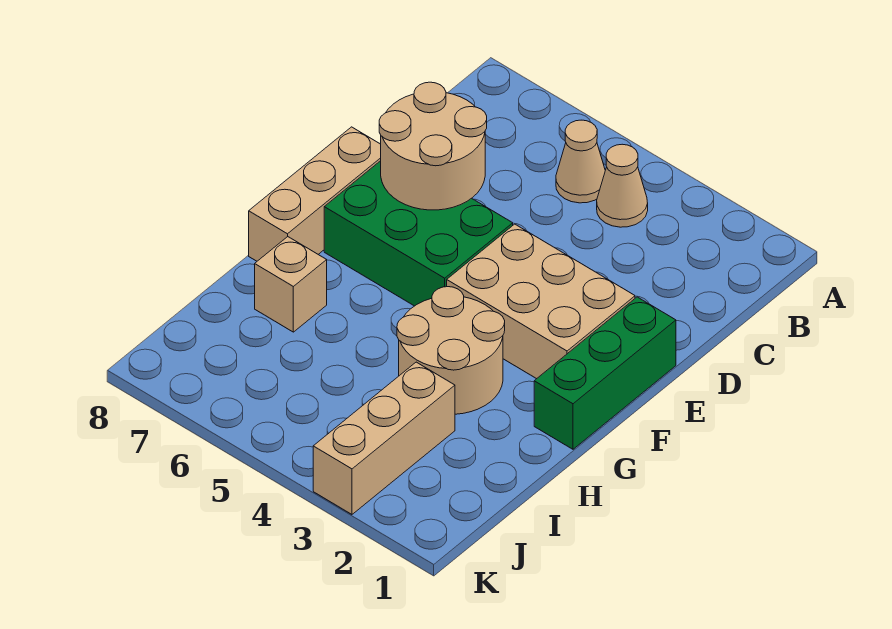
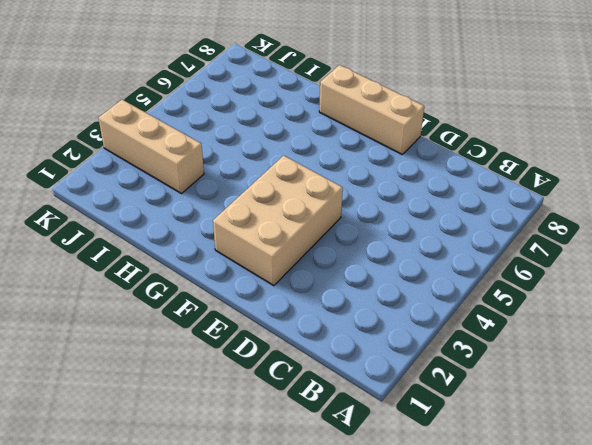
none -> tan 1x1 cone [597,144,648,227]
none -> tan 1x1 cone [556,120,605,203]

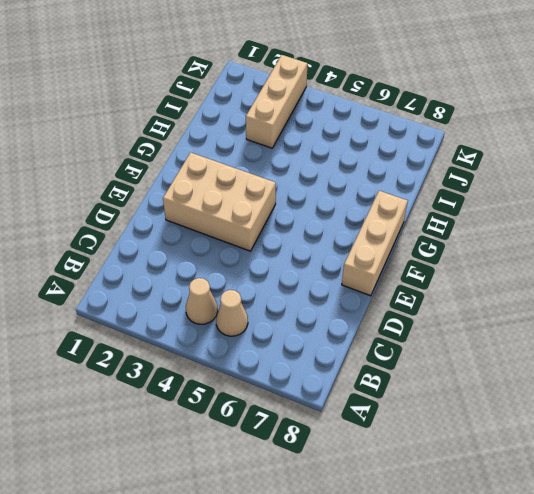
none -> green 1x3 brick [534,297,676,449]
none -> green 2x3 brick [324,161,513,306]

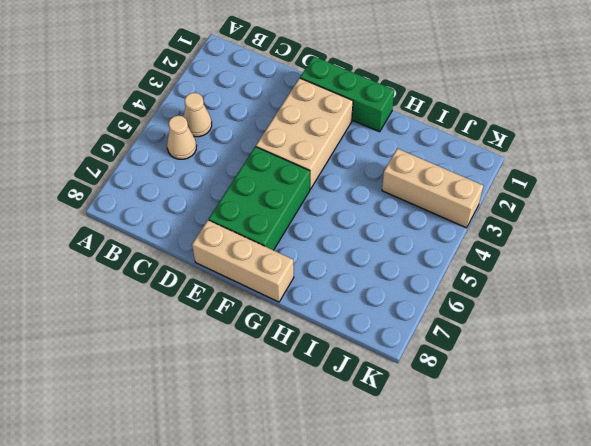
none -> tan 2x2 round brick [397,287,505,414]
none -> tan 1x1 brick [255,237,327,332]

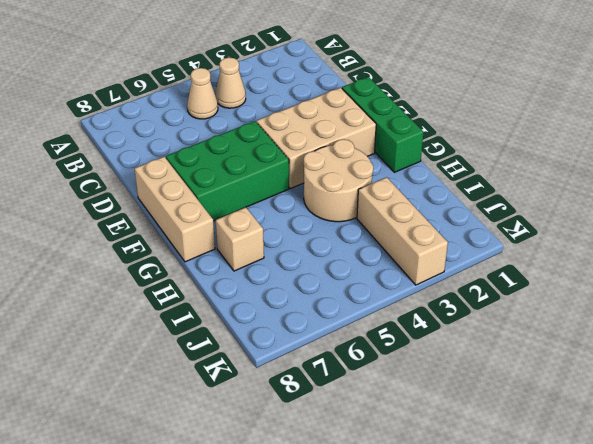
none -> tan 2x2 round brick [379,82,487,210]

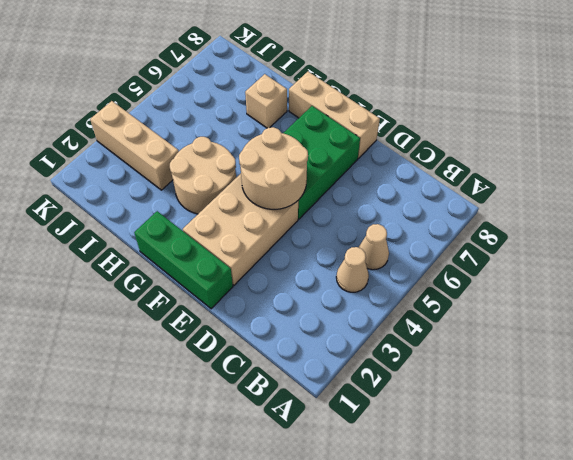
tan 2x2 round brick [239,127,308,209] -> tan 2x2 round brick moved to [379,82,487,210]

